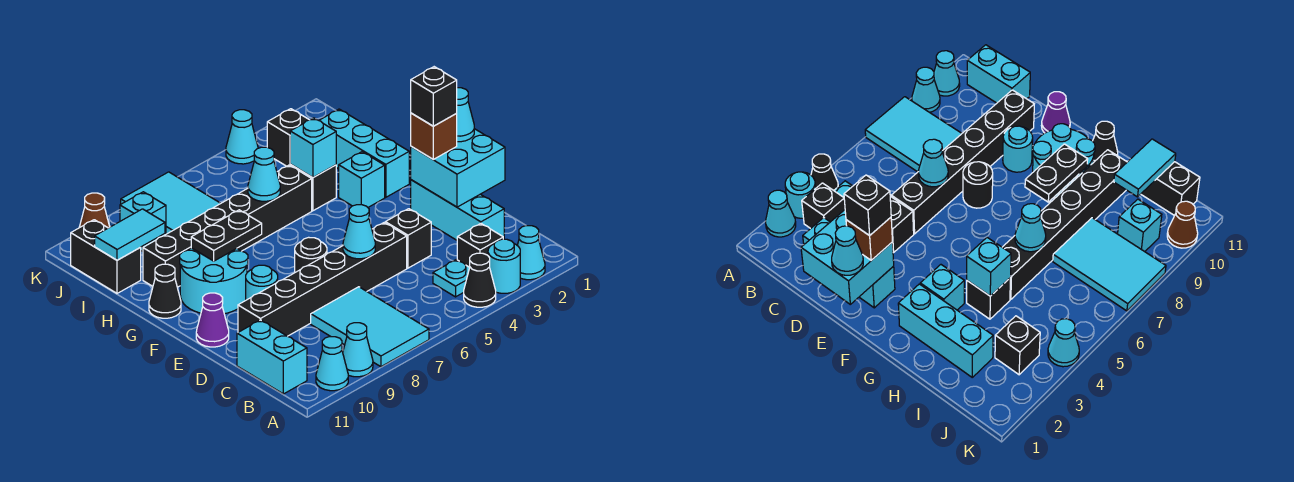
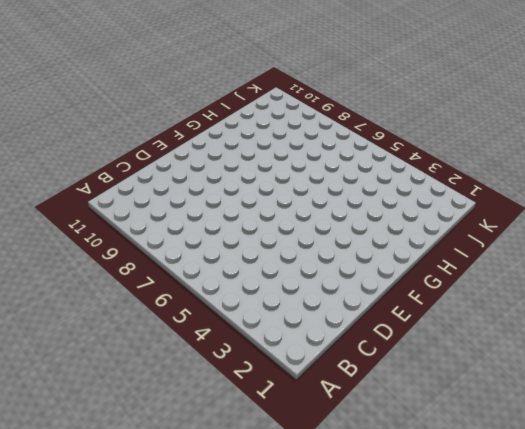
none -> cyan 1x1 cone [517,226,545,280]
none -> cyan 1x1 round brick [488,239,520,293]
none -> black 1x1 cone [464,253,496,307]
none -> cyan 2x3 tile [311,287,429,367]

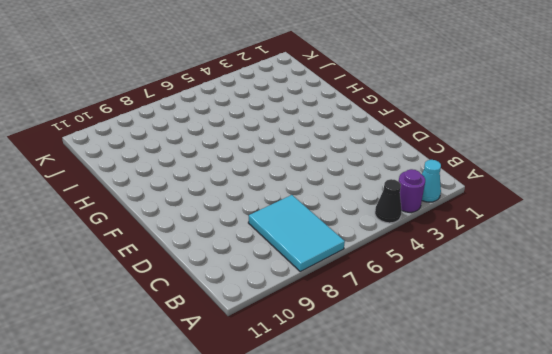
purple 1x1 round brick [399,169,425,212] -> cyan 1x1 round brick [488,239,520,293]
none -> cyan 1x1 cone [343,323,373,377]
none -> cyan 1x1 cone [316,337,348,391]
none -> black 1x1 brick [457,224,503,267]
none -> cyan 1x1 plate [433,260,470,297]

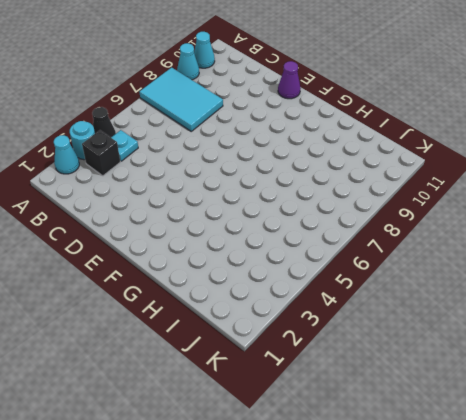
none -> cyan 1x2 brick [237,320,307,394]
none -> cyan 1x3 brick [411,180,504,240]
none -> black 1x1 brick [385,209,431,268]
none -> black 1x6 brick [238,223,407,336]

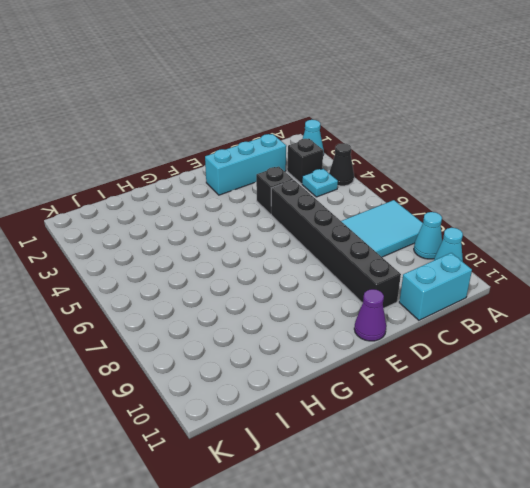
none -> cyan 1x1 round brick [488,239,520,293]
none -> black 1x1 round brick [295,237,327,272]
none -> cyan 1x1 round brick [246,265,278,300]
none -> cyan 2x2 round brick [180,248,248,314]

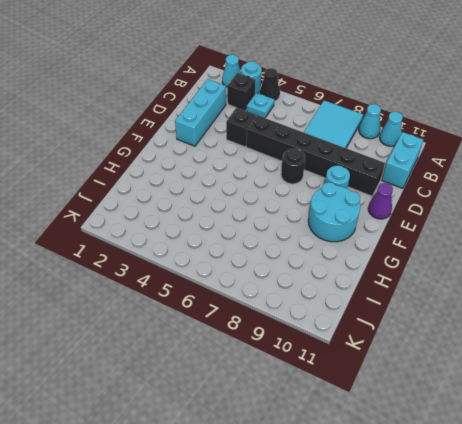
none -> cyan 1x3 brick [319,109,409,197]
none -> cyan 1x1 brick [339,152,385,207]
none -> black 1x1 cone [149,264,181,318]
none -> black 1x1 brick [290,165,336,211]

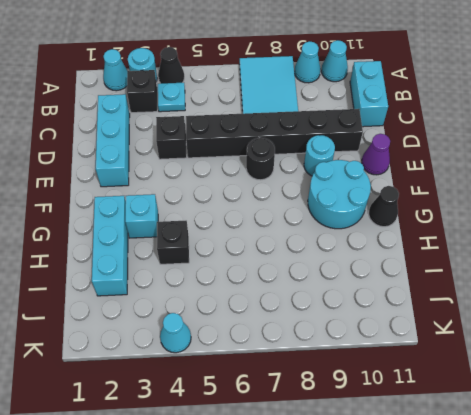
none -> black 1x6 brick [143,165,312,287]
none -> cyan 2x3 tile [121,172,221,234]
none -> black 1x2 brick [71,220,141,293]
none -> black 1x1 brick [267,109,309,166]

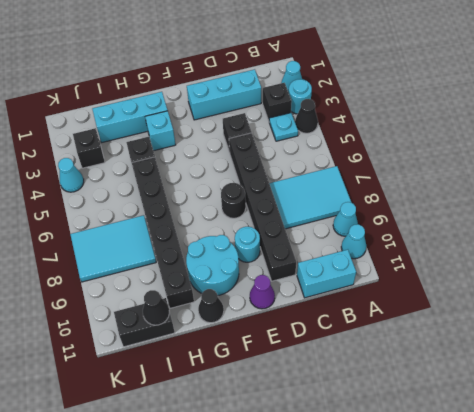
black 1x1 cone [143,290,169,325] -> cyan 1x2 tile [95,209,165,260]
none -> cyan 1x1 brick [120,192,166,251]
none -> brown 1x1 cone [79,193,110,228]
none -> cyan 2x2 brick [411,129,505,207]
none -> cyan 1x1 cone [343,205,375,259]

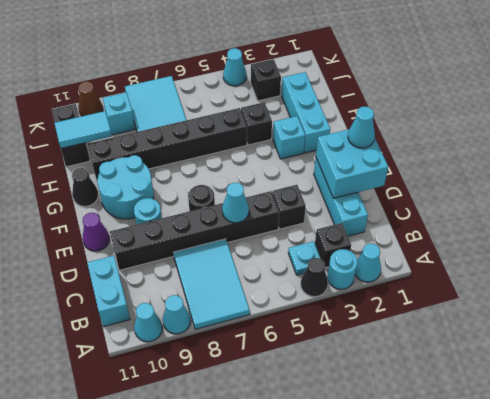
none -> black 1x2 plate [191,210,262,261]
none -> cyan 1x1 brick [290,118,336,177]
none -> cyan 1x1 cone [248,147,280,201]
none -> brown 1x1 brick [411,113,457,159]

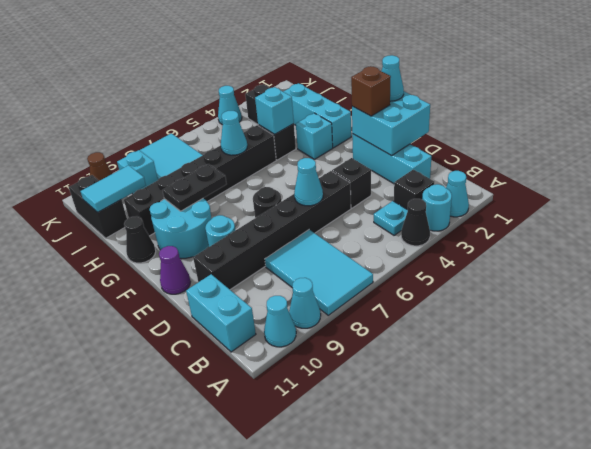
none -> black 1x1 brick [411,67,457,126]

